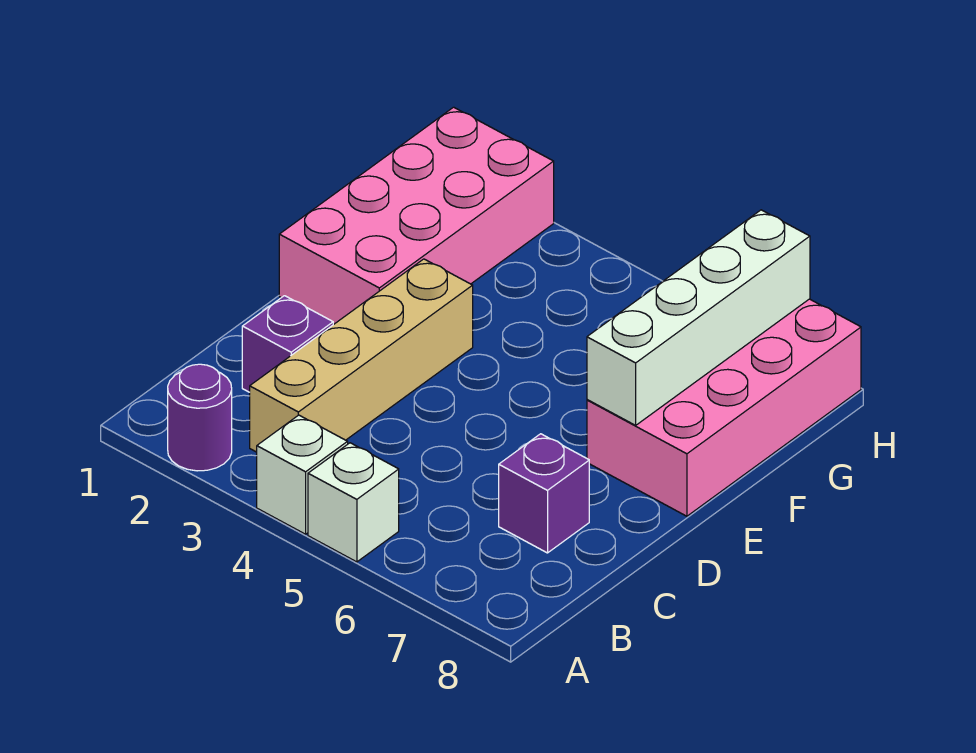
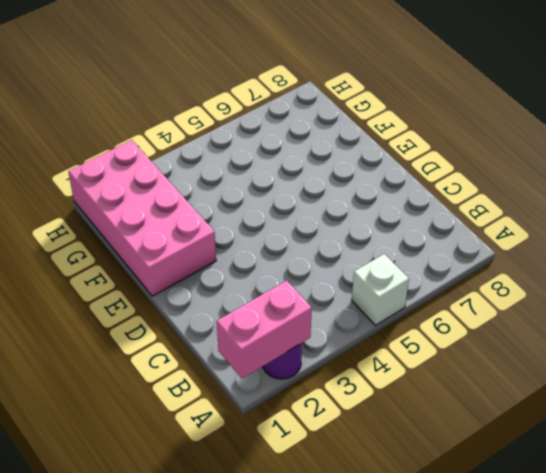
pink 1x2 brick [217,281,312,379] -> none
none -> white 1x1 brick [257,415,348,534]
none -> tan 1x4 brick [250,259,473,452]

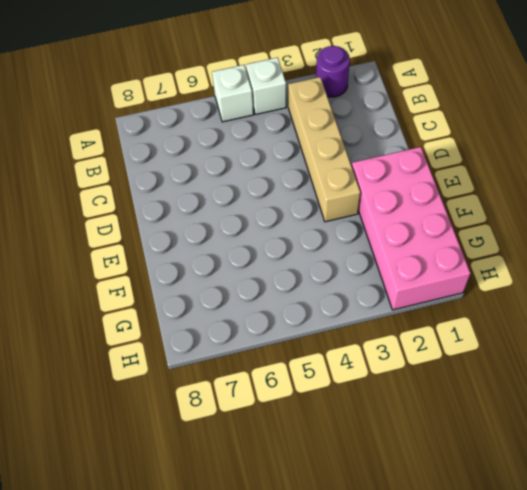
none -> purple 1x1 brick [242,296,333,392]
none -> purple 1x1 brick [499,434,589,553]

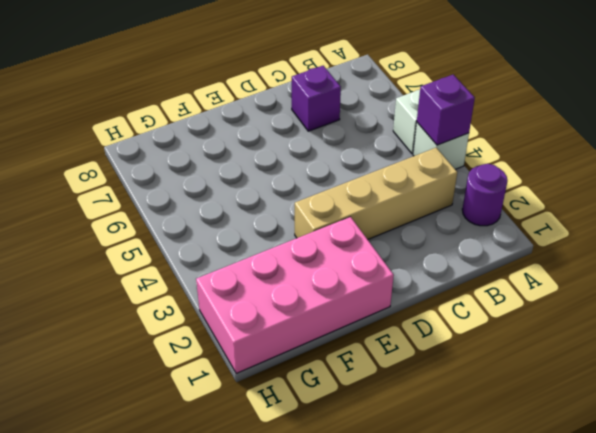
purple 1x1 brick [417,75,475,145] -> purple 1x1 brick moved to [242,296,333,392]
none -> pink 2x4 brick [587,299,861,516]
none -> white 1x4 brick [587,210,810,425]

